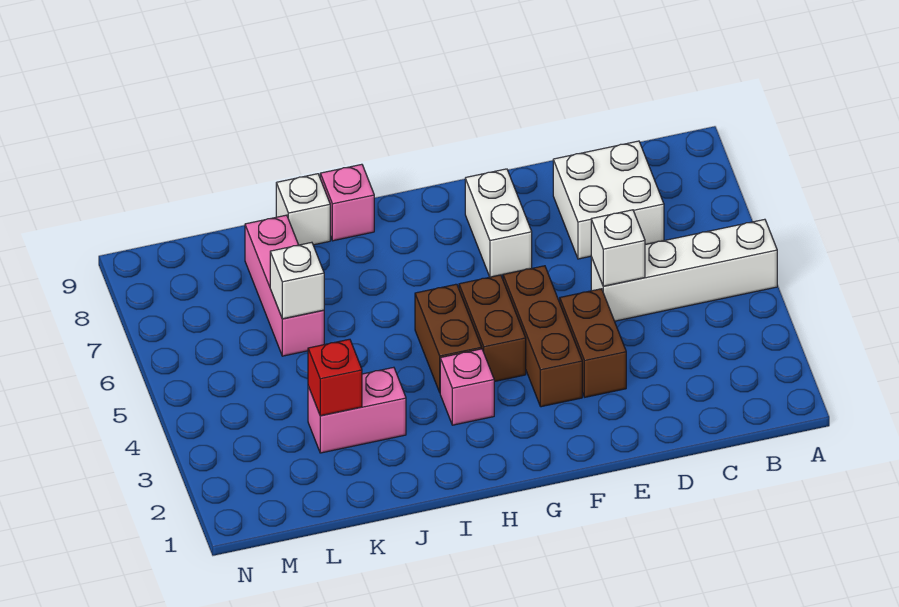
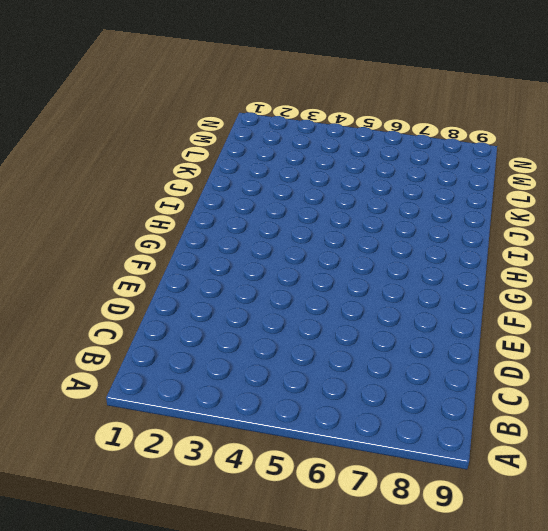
none -> white 1x4 brick [591,219,777,321]
none -> white 2x2 brick [553,141,664,259]
none -> brown 1x2 brick [560,289,626,397]

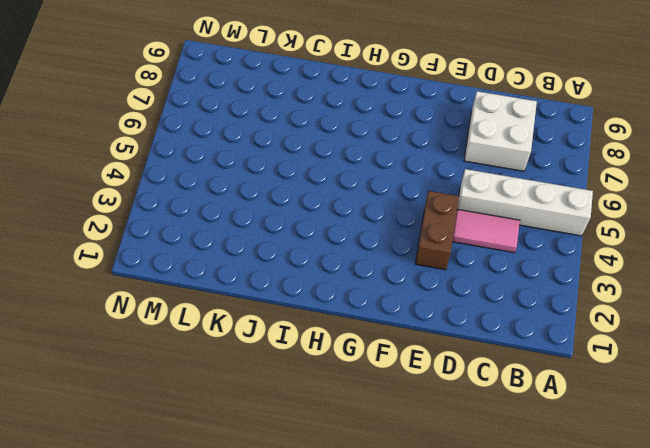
pink 1x2 tile [452,209,520,253] -> none
none -> brown 1x3 brick [503,266,582,407]
none -> white 1x2 brick [465,169,532,277]
none -> brown 1x2 brick [459,275,526,382]

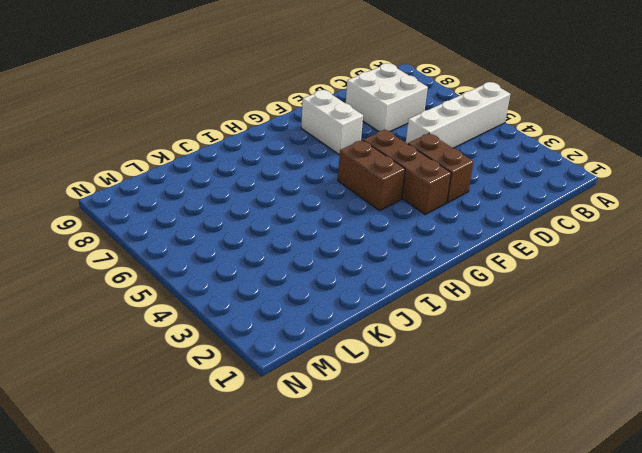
none -> pink 1x1 brick [440,349,494,425]
none -> brown 1x2 brick [415,284,482,392]
none -> pink 1x1 brick [320,164,374,241]

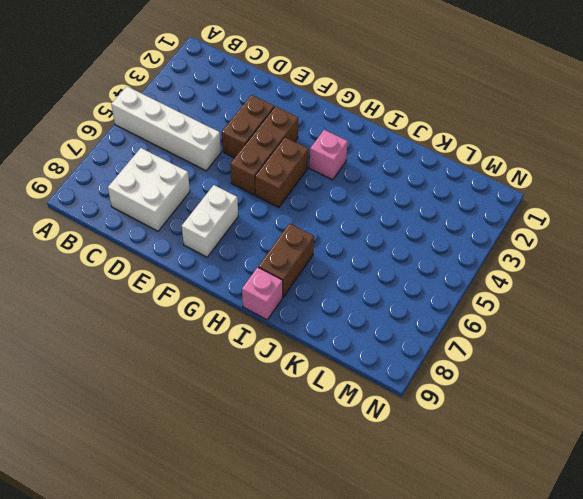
brown 1x2 brick [258,224,314,297] -> brown 1x2 brick moved to [415,284,482,392]
none -> pink 1x2 brick [308,367,406,453]
none -> white 1x1 brick [276,174,330,245]
none -> pink 1x3 brick [245,215,324,356]

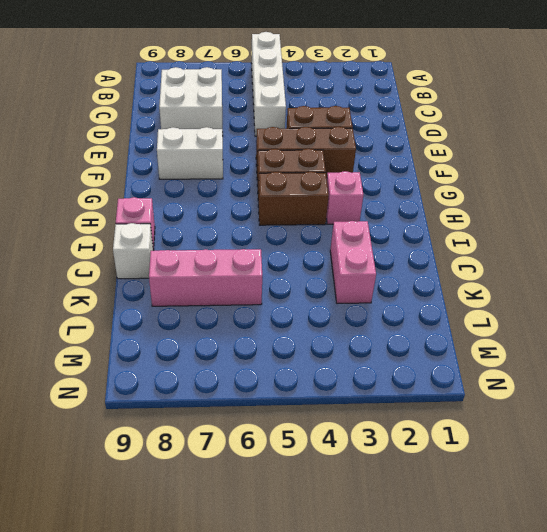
none -> white 1x1 brick [591,210,645,286]
none -> red 1x1 brick [308,339,362,416]
none -> white 1x1 brick [270,242,324,319]

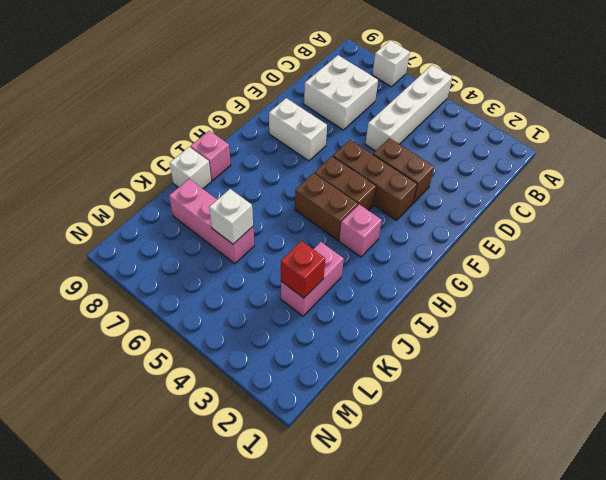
white 1x1 brick [372,40,410,87] -> white 1x1 brick moved to [591,210,645,286]

